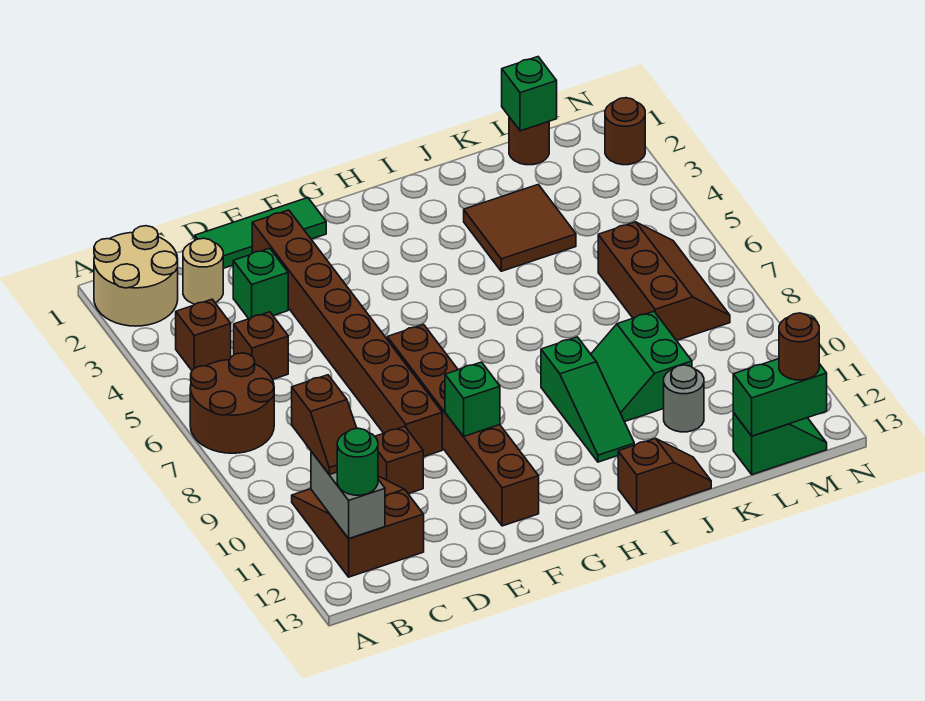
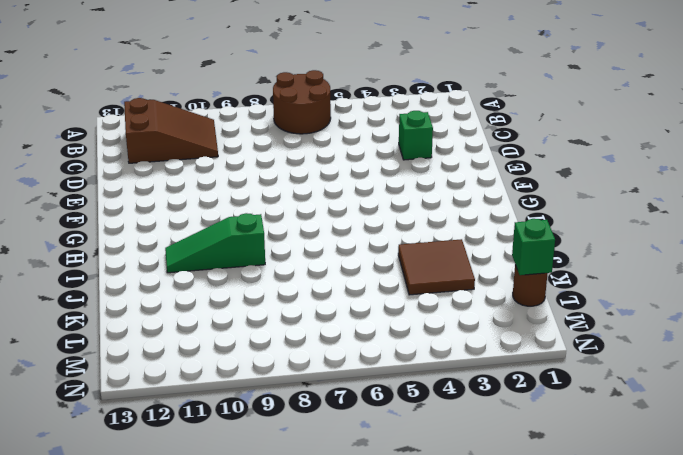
none -> tan 2x2 round brick [94,226,178,326]
none -> brown 1x1 brick [176,299,231,370]
none -> tan 1x1 round brick [183,238,223,304]

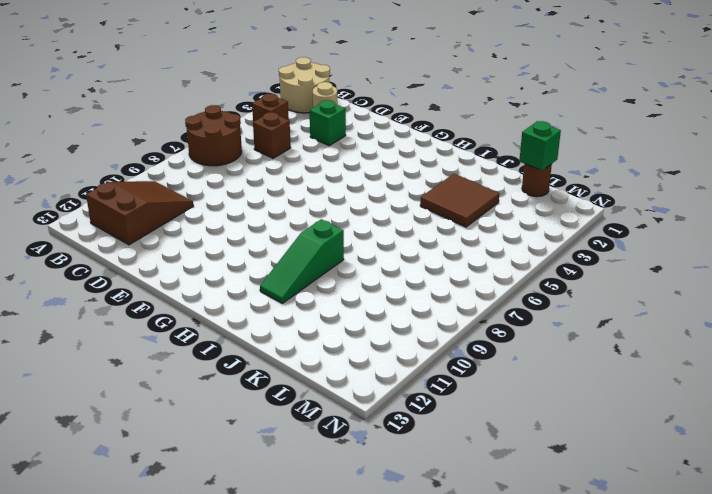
none -> green 1x3 tile [195,198,326,268]
none -> brown 1x1 brick [375,426,423,494]
none -> brown 1x8 brick [252,210,442,457]

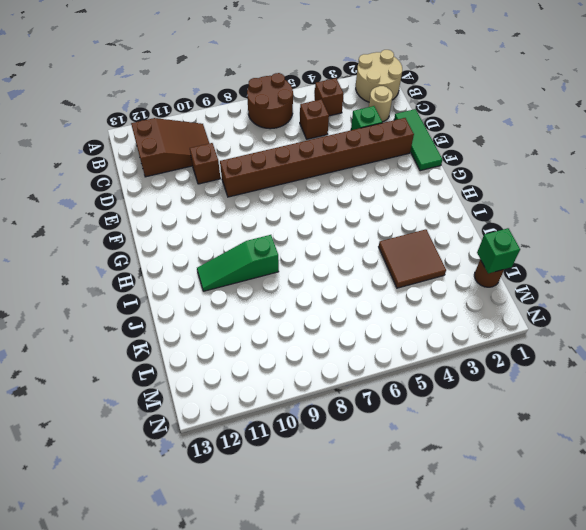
none -> brown 1x6 brick [387,324,539,526]
none -> brown 1x2 slope [618,438,711,513]
none -> green 2x2 slope [591,312,692,422]

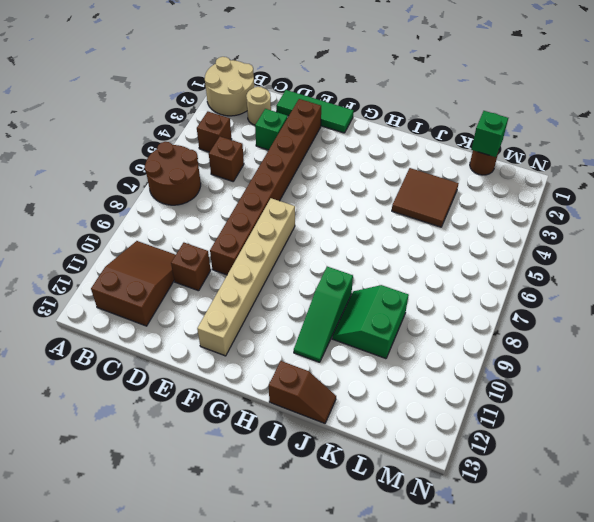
tan 1x6 brick [197,198,295,356] -> brown 1x6 brick [387,324,539,526]
none -> grey 1x1 round brick [664,365,704,432]
none -> brown 2x3 slope [598,222,730,340]
none -> green 1x2 slope [733,413,827,475]

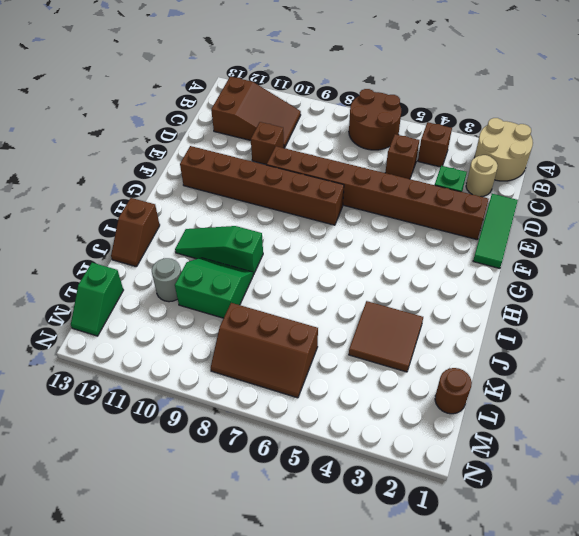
none -> brown 1x1 round brick [605,98,645,165]
none -> grey 1x2 brick [311,451,385,539]
none -> green 1x1 brick [445,362,500,437]

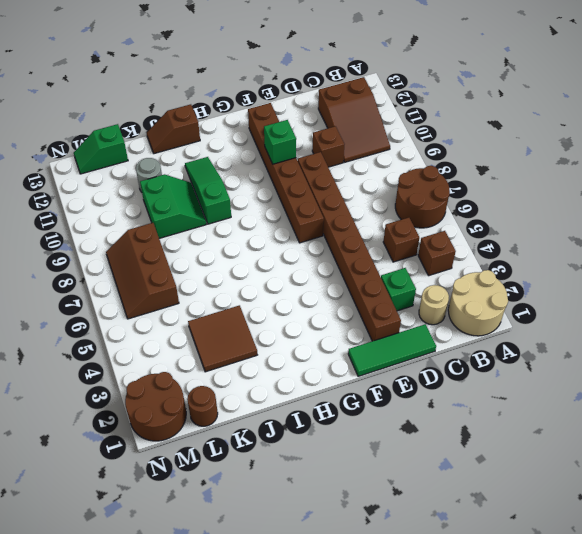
brown 2x2 round brick [125,372,186,441] -> brown 1x1 round brick [605,98,645,165]
none -> grey 1x2 brick [311,451,385,539]
none -> green 1x1 brick [502,57,557,131]
none -> green 1x2 brick [733,359,827,436]

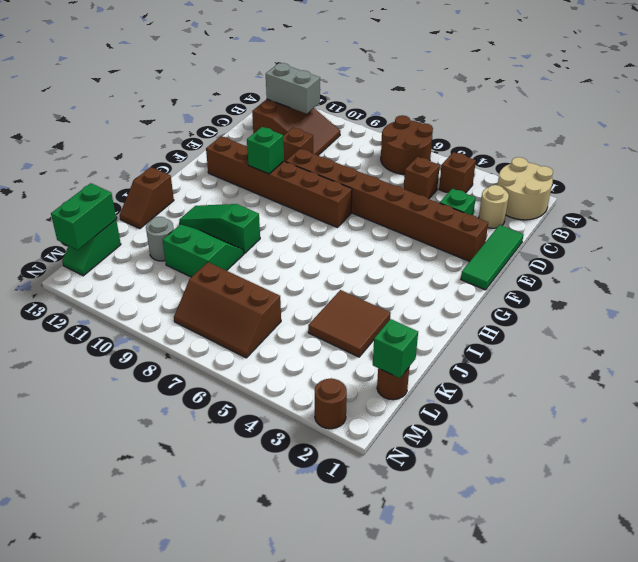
none -> brown 1x2 slope [292,375,357,475]
none -> green 1x1 round brick [337,428,378,495]
none -> brown 1x1 round brick [779,313,819,380]

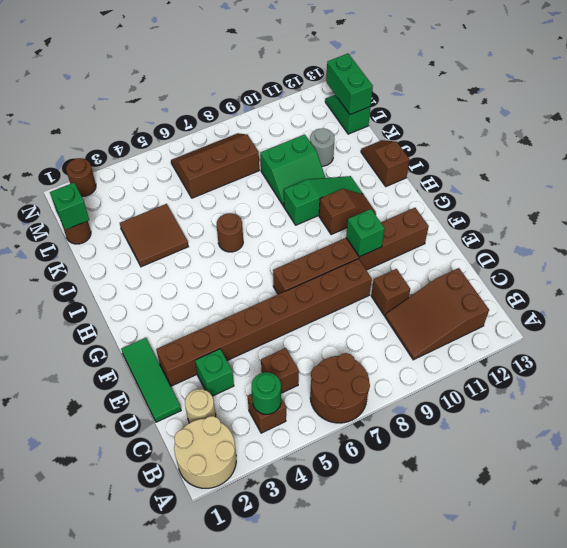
green 1x1 round brick [252,372,281,414] -> green 1x1 round brick moved to [337,428,378,495]
brown 1x2 slope [319,189,376,235] -> brown 1x2 slope moved to [292,375,357,475]
brown 1x1 round brick [217,213,243,252] -> brown 1x1 round brick moved to [779,313,819,380]
none -> grey 1x2 brick [311,451,385,539]

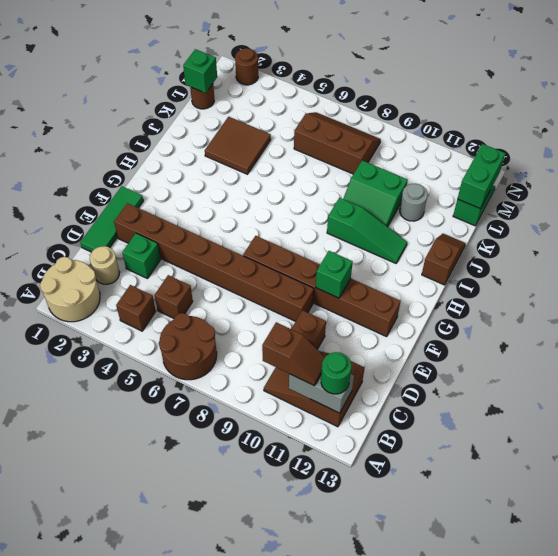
none -> brown 1x1 round brick [779,313,819,380]

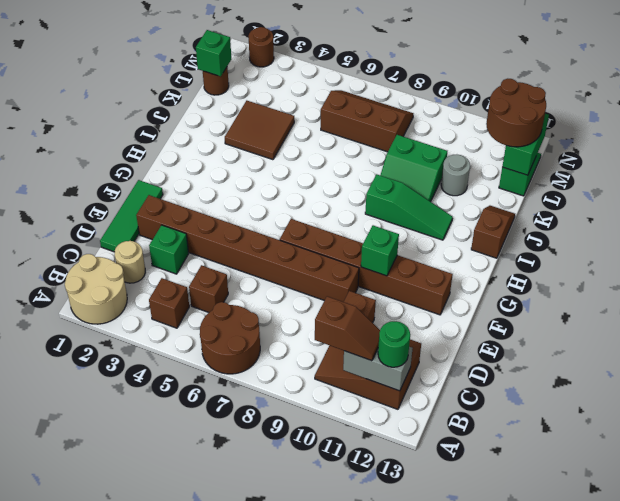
brown 2x2 round brick [486,79,546,147] -> brown 1x1 round brick [779,313,819,380]

